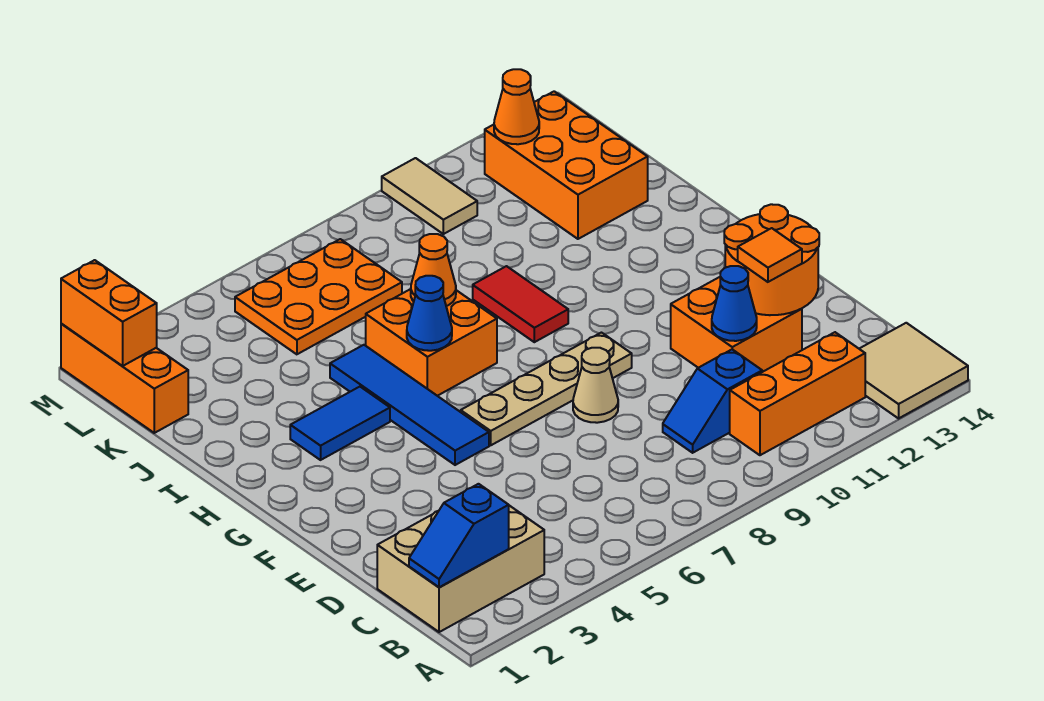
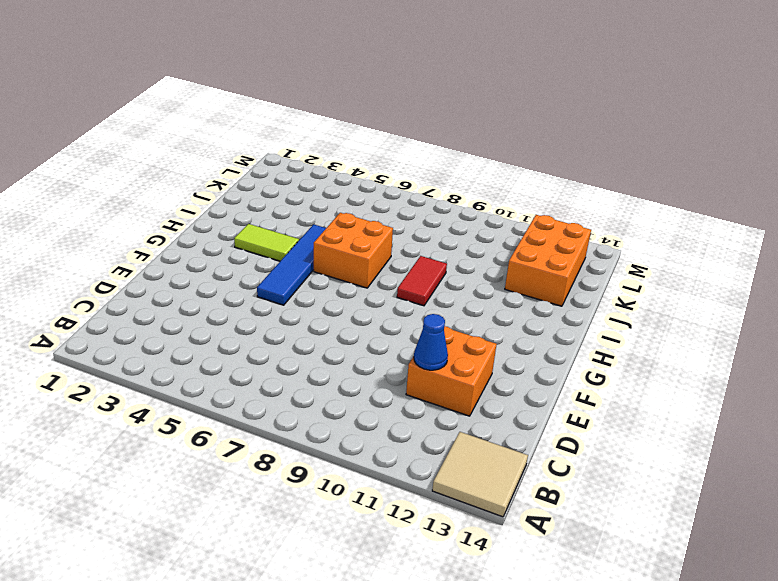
lime 1x2 tile [234,224,299,261] -> blue 1x2 tile [290,387,390,460]
none -> tan 2x3 brick [377,506,544,632]
none -> orange 1x3 brick [730,332,865,455]
none -> blue 1x2 slope [663,350,762,453]

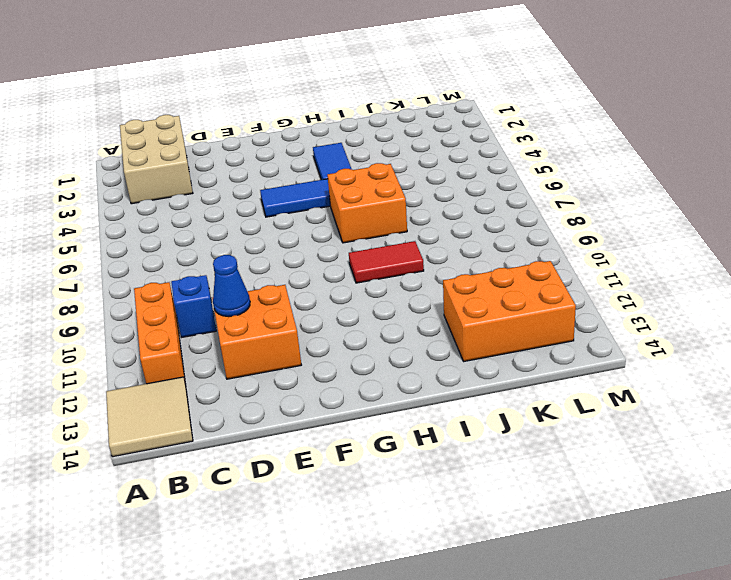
none -> tan 1x1 cone [573,348,618,423]
none -> tan 1x4 plate [461,333,632,445]
none -> orange 1x3 brick [61,324,188,433]

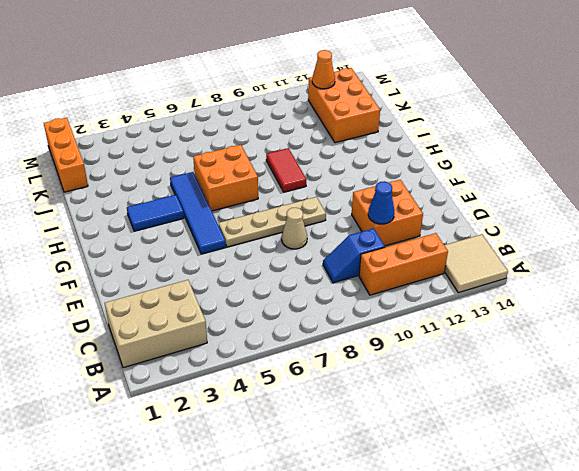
none -> orange 2x3 plate [235,239,402,354]
none -> tan 1x2 tile [382,158,477,234]
none -> blue 1x2 slope [409,484,509,587]

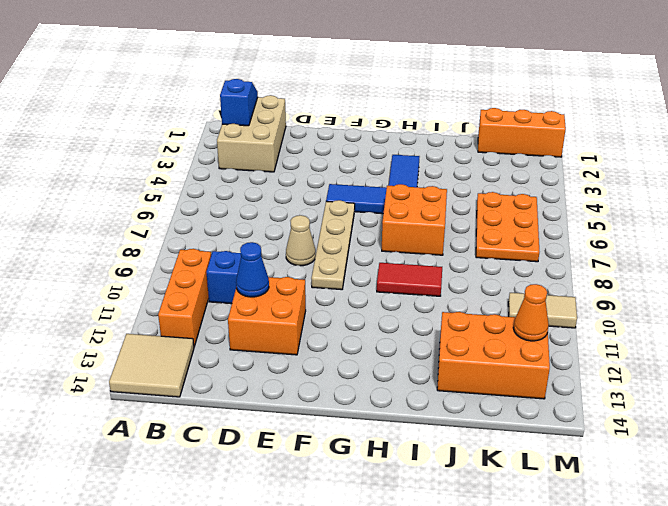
none -> orange 2x2 round brick [724,204,819,315]
none -> blue 1x1 cone [407,276,452,351]
none -> orange 1x1 cone [411,234,456,306]

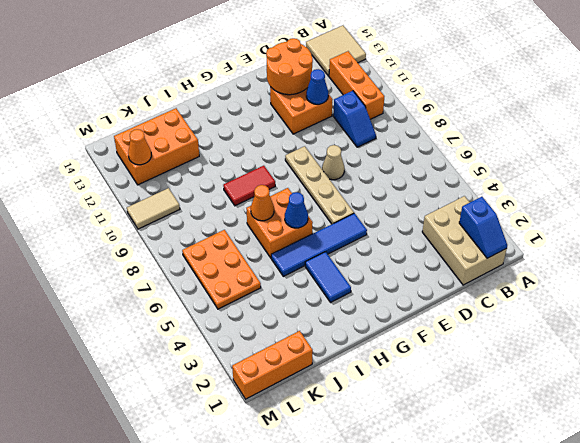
none -> orange 1x2 brick [61,260,157,366]
none -> orange 1x1 tile [738,228,802,282]

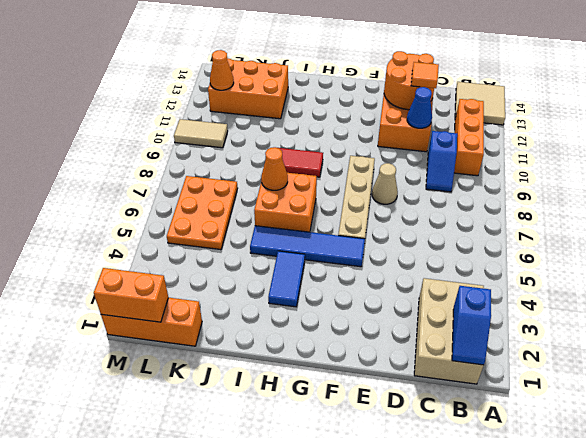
none -> blue 1x1 cone [407,276,452,351]

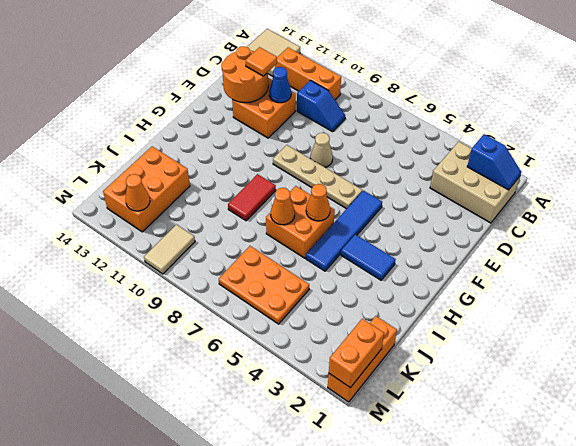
orange 1x1 cone [306,184,330,221] -> blue 1x1 cone [407,276,452,351]

